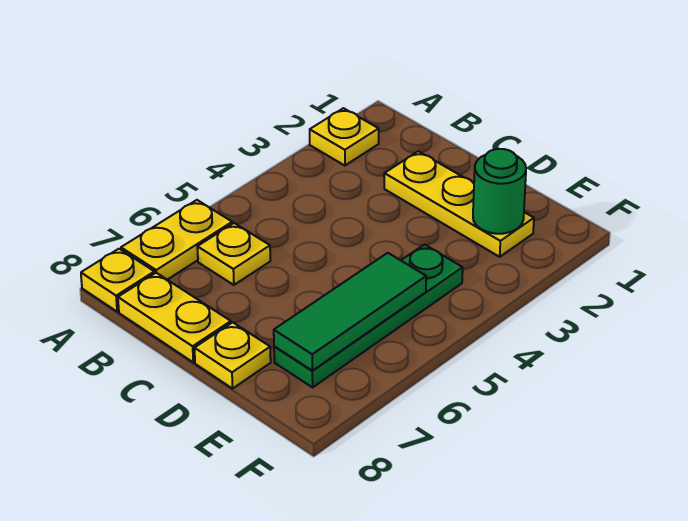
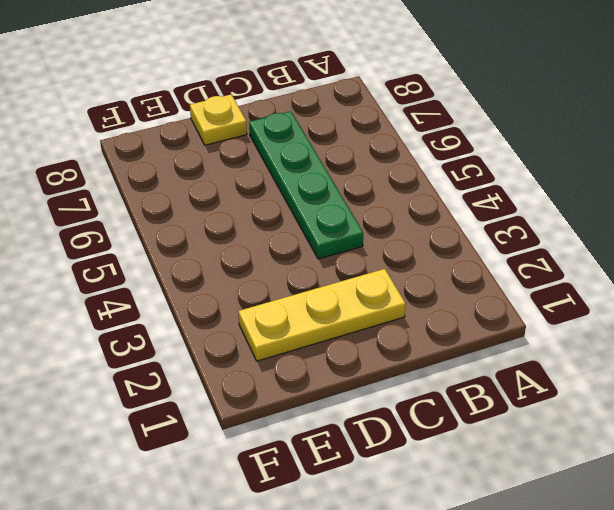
green 1x4 plate [249,111,363,259] -> green 1x4 plate moved to [274,245,463,387]
none -> yellow 1x1 plate [310,108,379,166]
none -> yellow 1x2 plate [121,200,232,280]

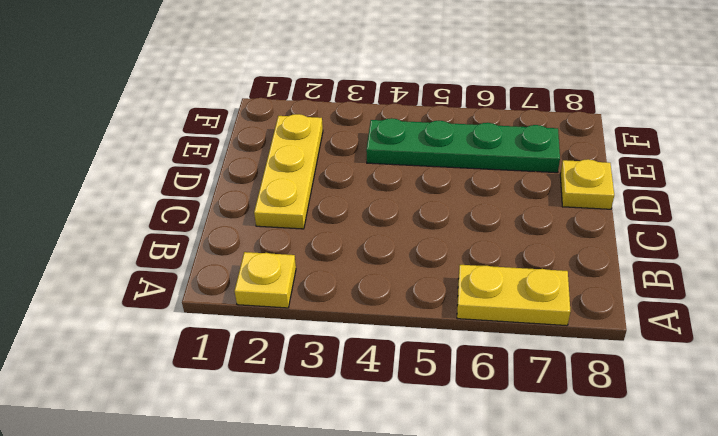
none -> yellow 1x1 plate [81,249,154,312]
none -> yellow 1x1 plate [197,223,270,285]

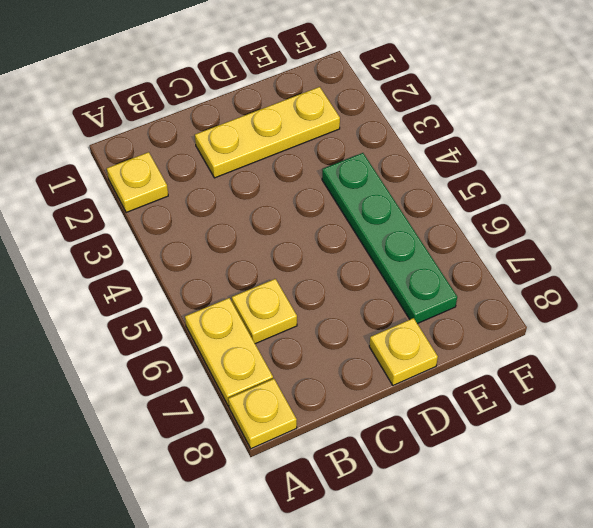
none -> yellow 1x2 plate [118,273,231,362]
none -> green 1x1 round brick [473,149,526,234]

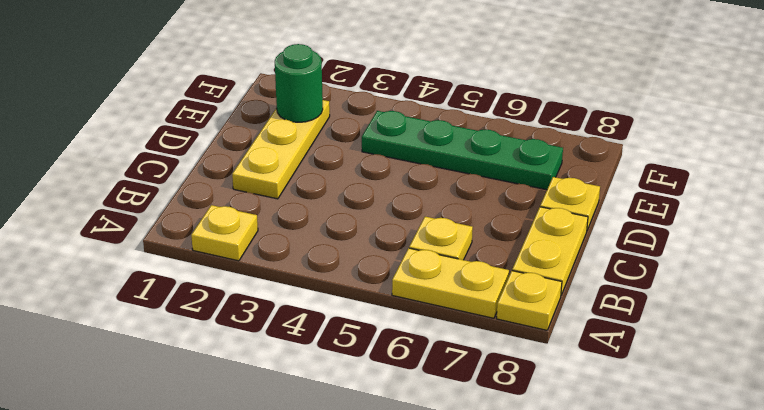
none -> green 1x3 tile [274,253,426,371]

